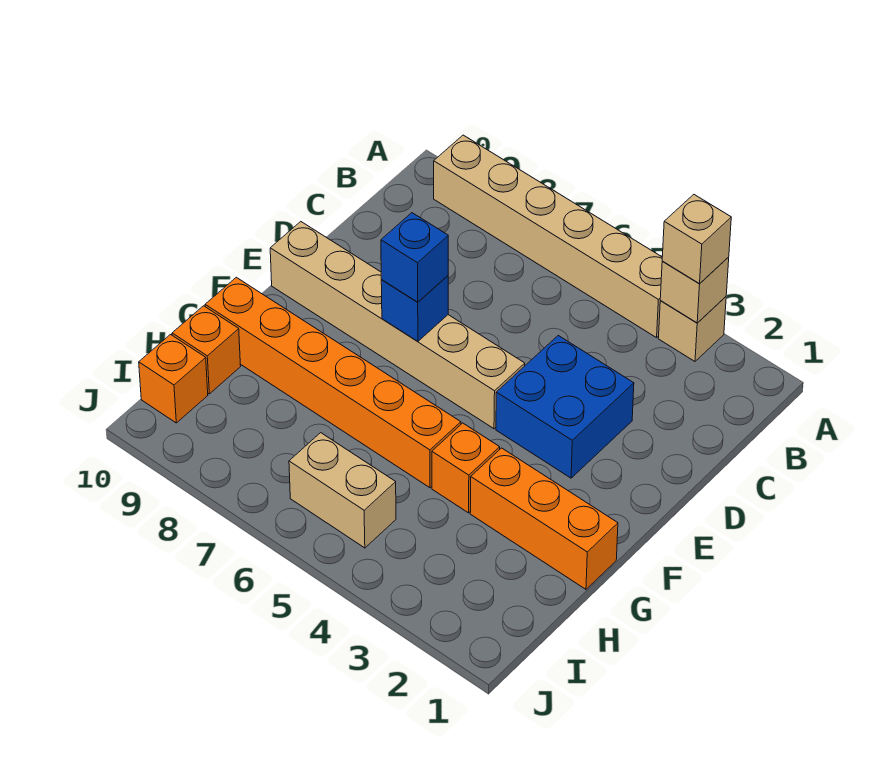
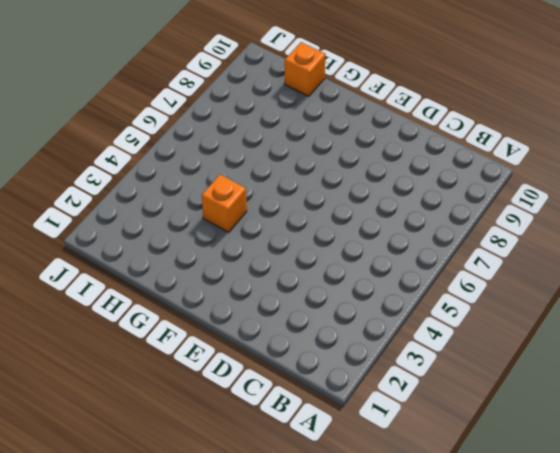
none -> tan 1x1 brick [658,297,726,361]
none -> tan 1x6 brick [434,135,662,338]
none -> blue 2x2 brick [496,336,634,478]

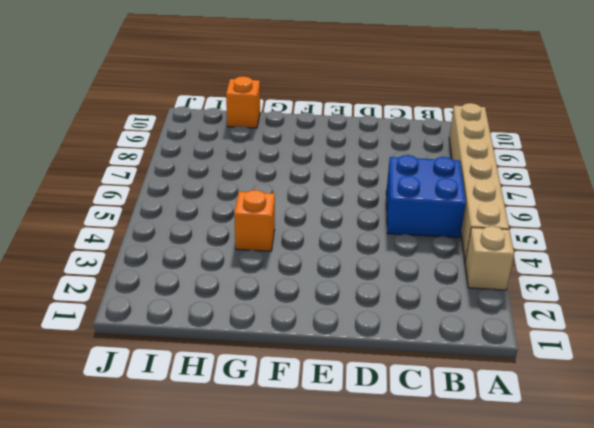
blue 2x2 brick [386,155,466,238] -> blue 2x2 brick moved to [496,336,634,478]
none -> tan 1x6 brick [270,222,525,429]
none -> orange 1x3 brick [470,448,618,589]
none -> orange 1x6 brick [205,277,461,488]

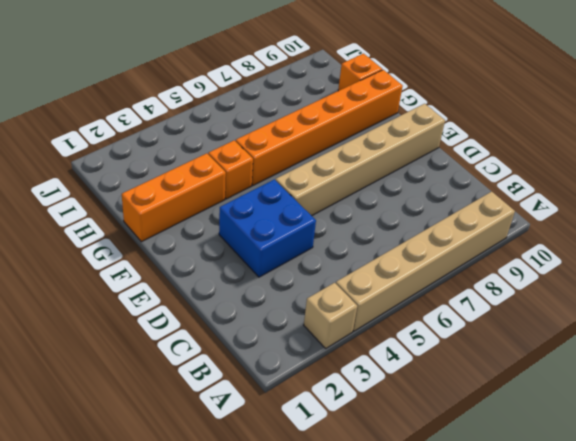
none -> tan 1x2 brick [289,433,396,548]
none -> orange 1x1 brick [139,335,208,423]
none -> tan 1x1 brick [660,257,729,323]

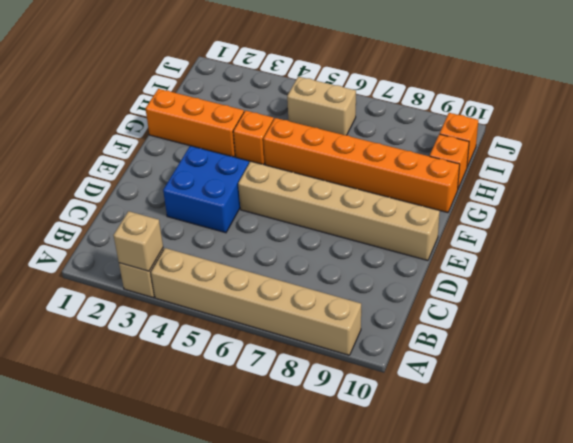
none -> blue 1x1 brick [381,276,448,341]
none -> tan 1x1 brick [662,195,731,284]
none -> blue 1x1 brick [381,213,448,302]

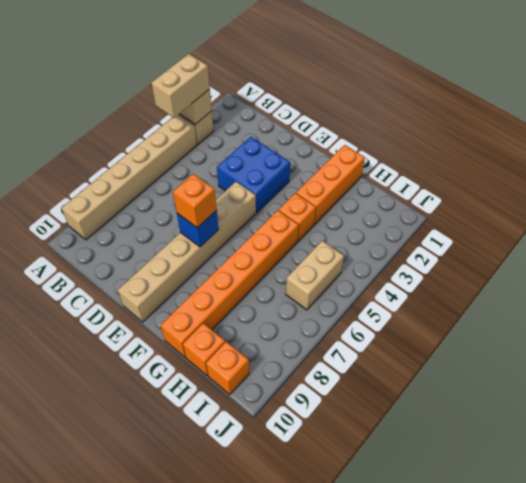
tan 1x2 brick [151,54,210,118] -> tan 1x1 brick [662,195,731,284]
orange 1x1 brick [173,174,217,228] -> blue 1x1 brick [381,213,448,302]

